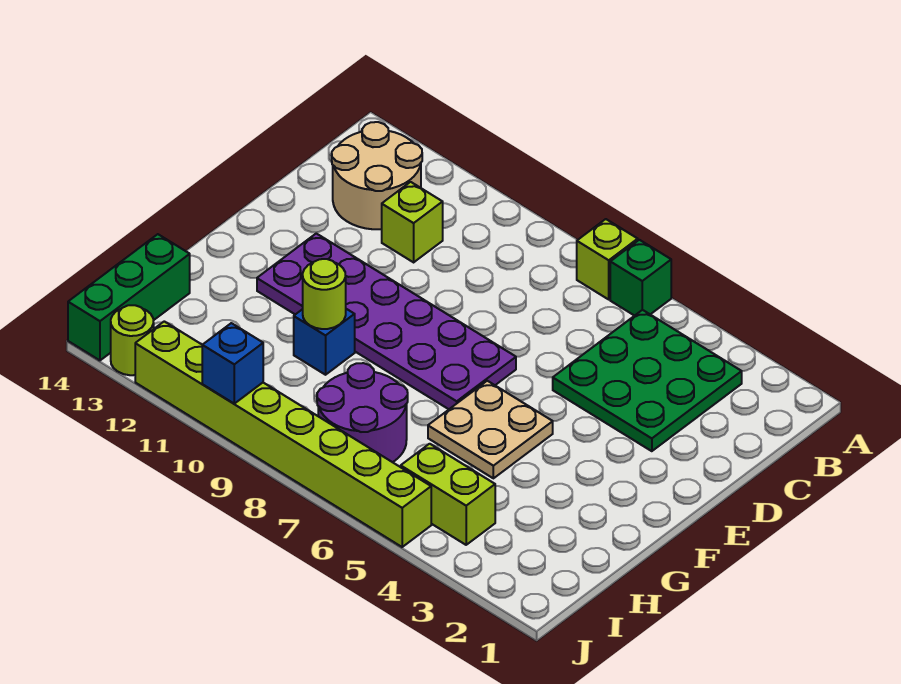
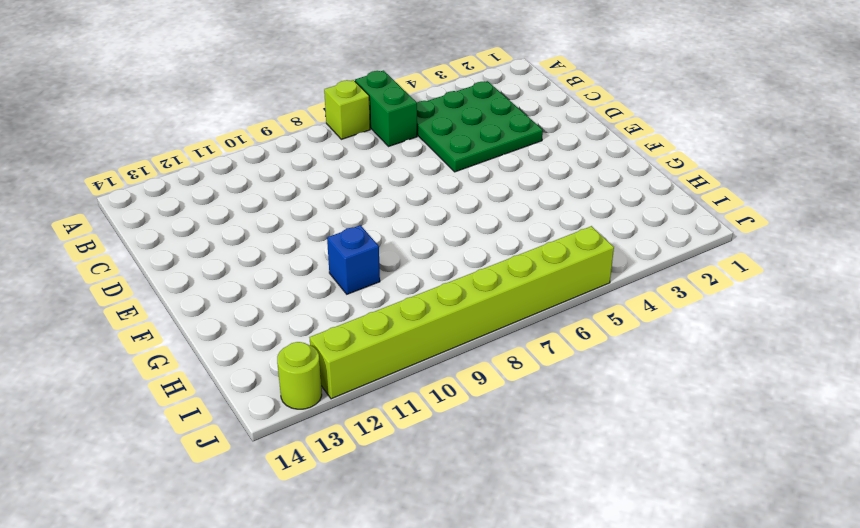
green 1x2 brick [355,71,417,146] -> green 1x1 brick [610,240,671,316]
none -> tan 2x2 round brick [332,122,422,229]
none -> lime 1x1 brick [382,182,443,262]
none -> purple 2x6 plate [257,233,516,409]

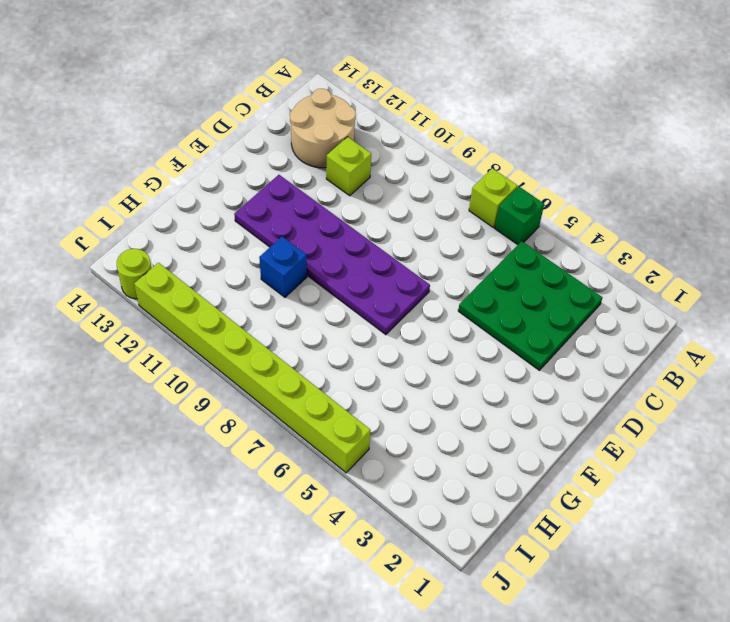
none -> tan 2x2 plate [428,381,553,478]
none -> purple 2x2 round brick [317,363,408,462]
none -> green 1x3 brick [68,234,190,360]

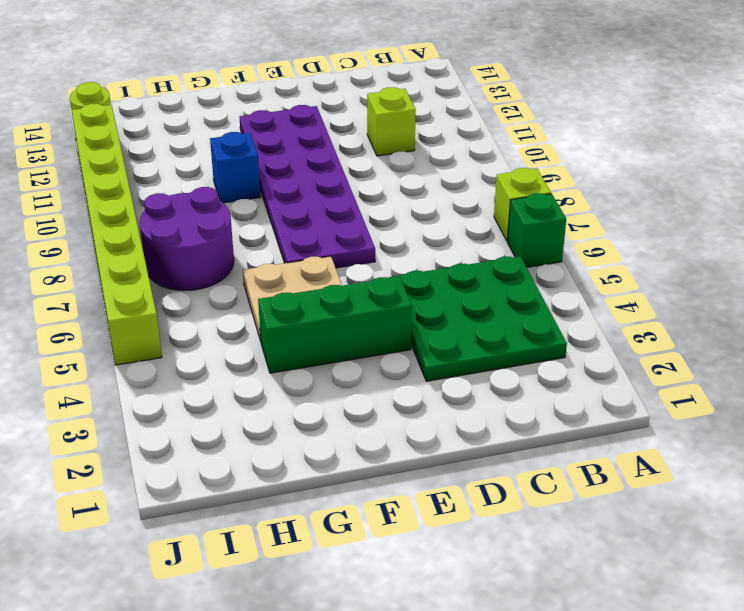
green 1x3 brick [258,277,412,373] -> green 1x3 brick moved to [68,234,190,360]
none -> tan 2x2 round brick [332,122,422,229]
none -> lime 1x2 brick [401,444,495,545]
none -> lime 1x1 round brick [303,259,346,329]

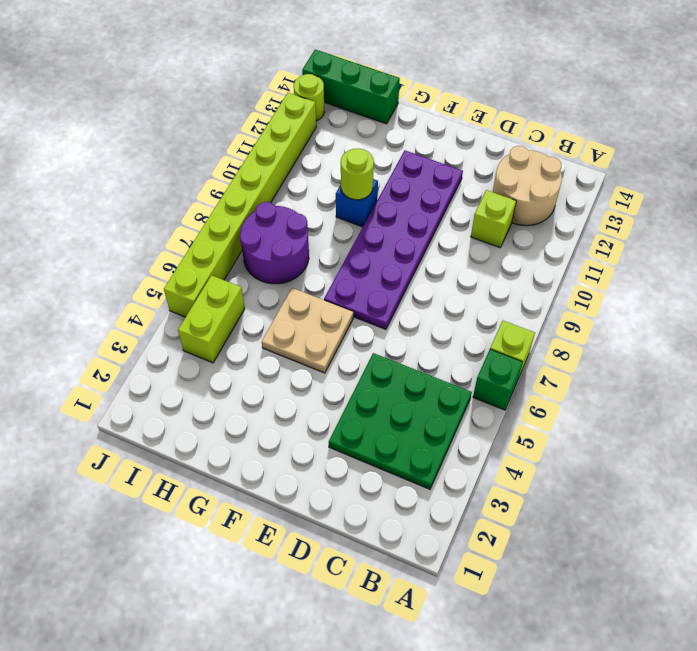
none -> blue 1x1 brick [202,323,263,404]

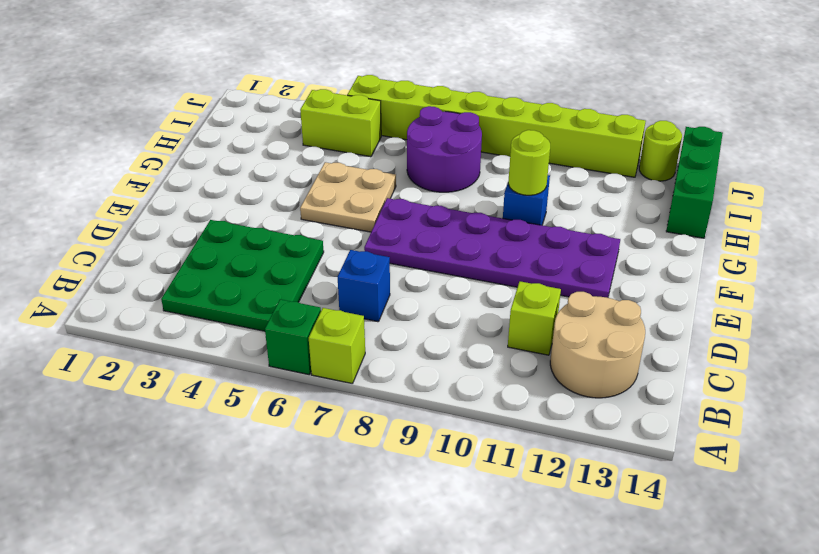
blue 1x1 brick [338,250,390,322] -> blue 1x1 brick moved to [202,323,263,404]

